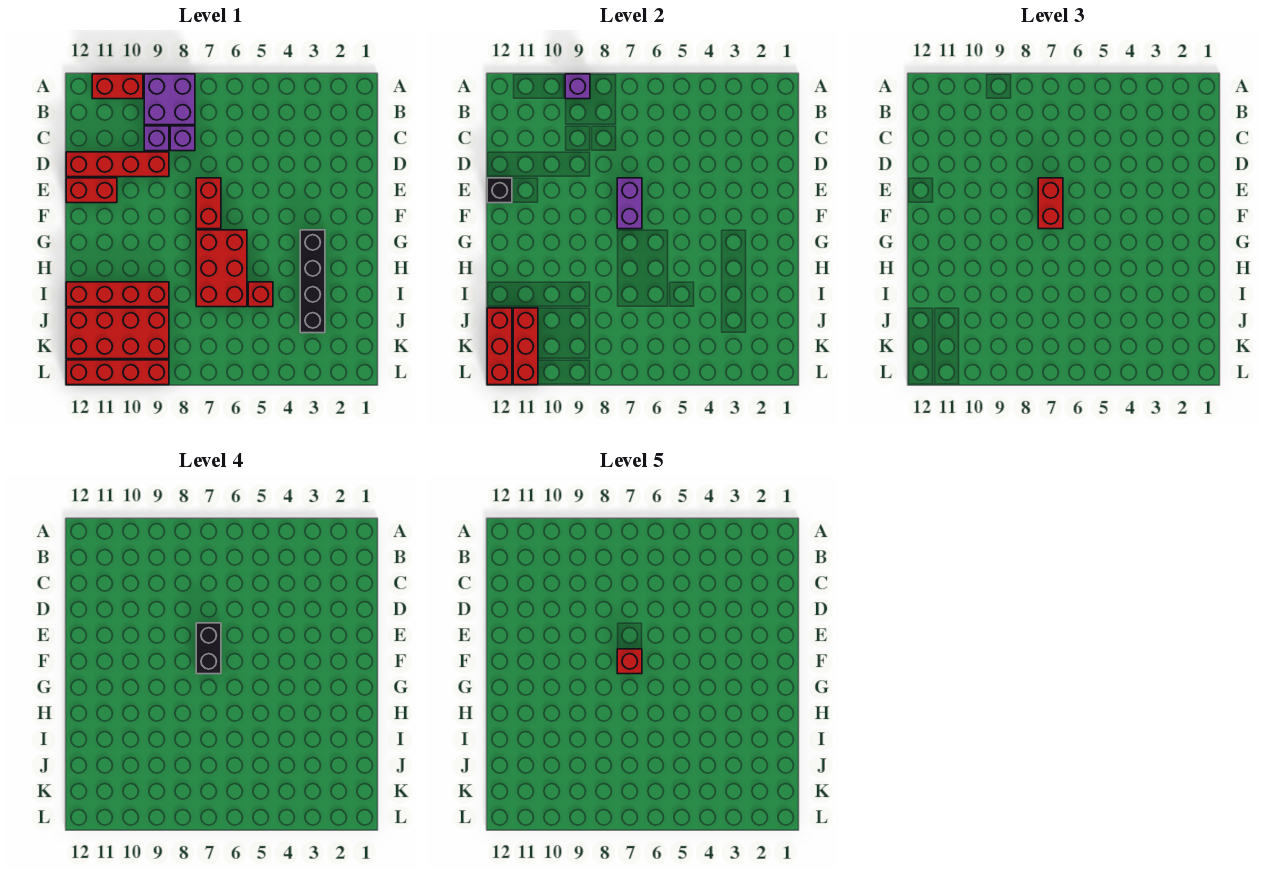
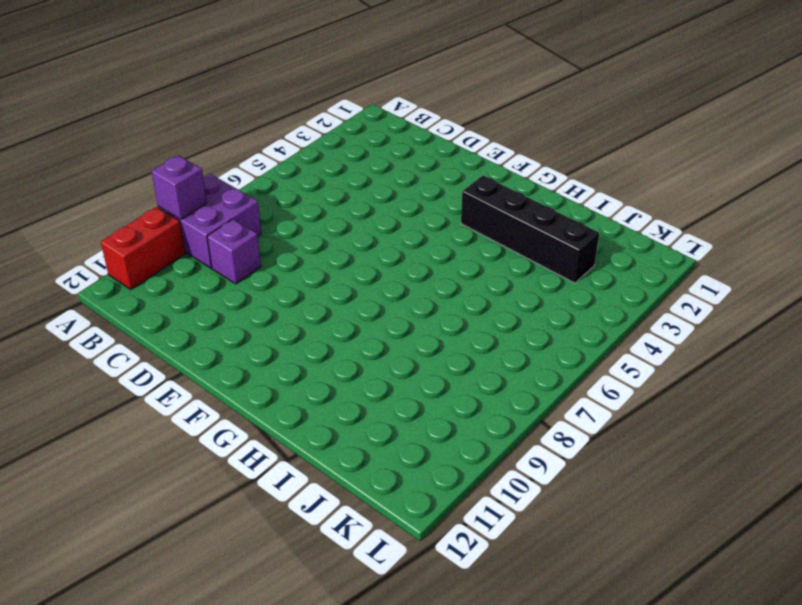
none -> purple 1x1 brick [170,126,195,151]
none -> red 1x4 brick [66,152,169,177]
none -> red 1x2 brick [196,178,221,229]

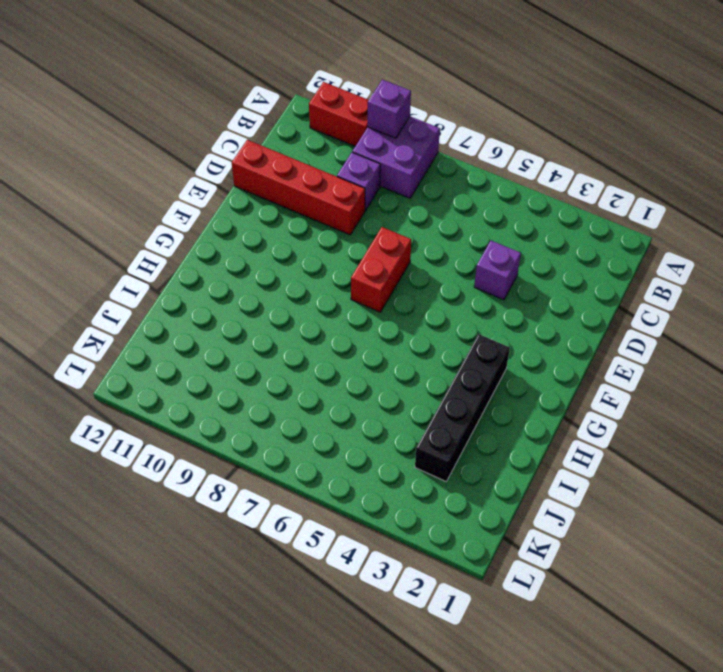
purple 1x1 brick [474,241,521,300] -> purple 1x1 brick moved to [170,126,195,151]
none -> red 1x2 brick [66,178,117,203]
none -> red 2x3 brick [196,230,247,307]
none -> red 1x1 brick [248,282,273,307]

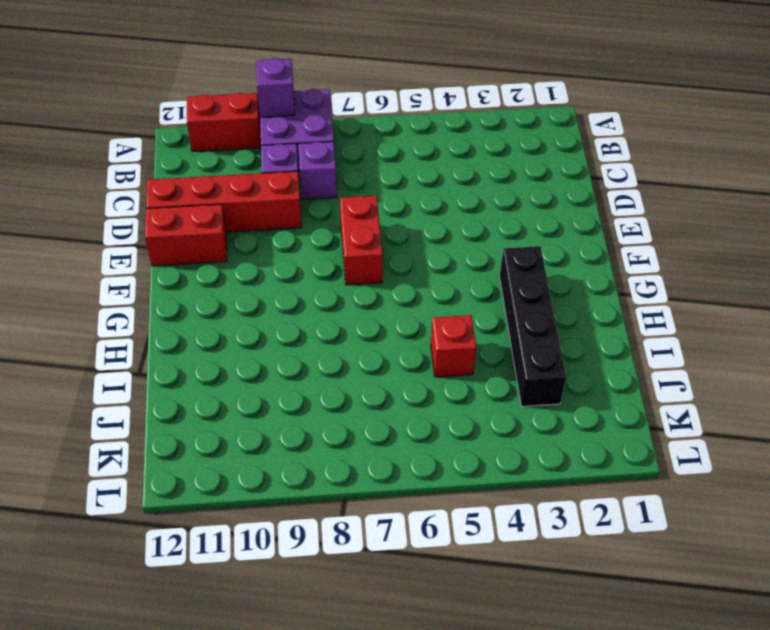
none -> red 2x3 brick [196,230,247,307]
none -> red 1x4 brick [66,282,169,307]
none -> red 2x4 brick [66,308,169,359]

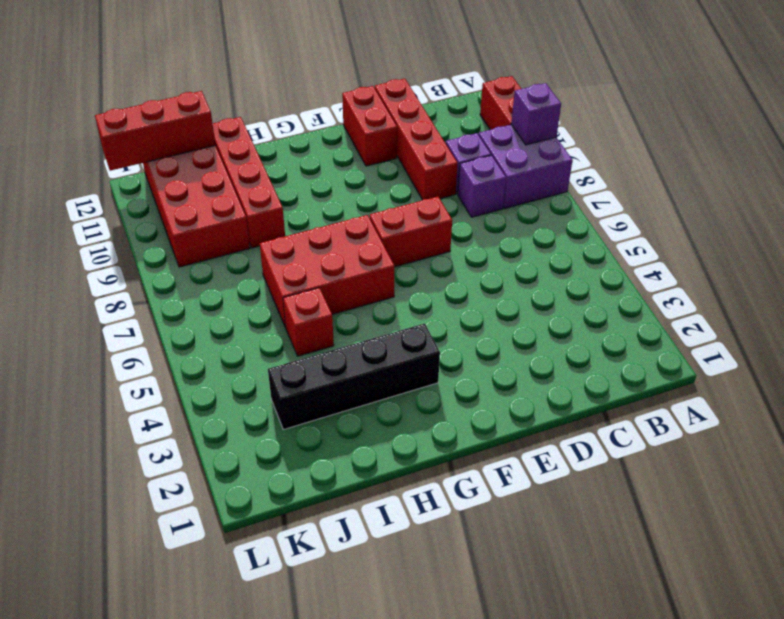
none -> red 1x4 brick [66,360,169,385]
none -> purple 1x2 brick [617,178,642,229]
none -> black 1x1 brick [487,178,512,203]

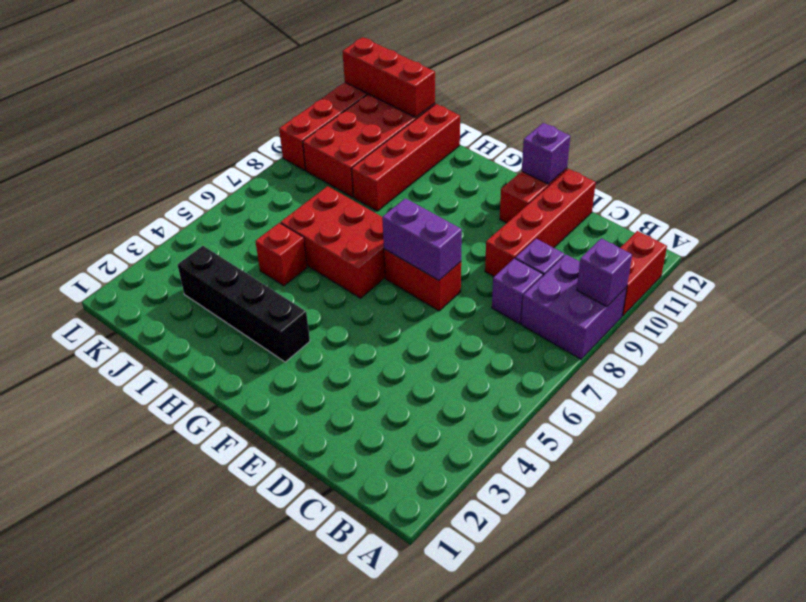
purple 1x1 brick [522,123,570,184] -> black 1x1 brick [487,178,512,203]
none -> red 1x3 brick [513,308,538,385]
none -> red 1x2 brick [1038,178,1063,229]
none -> black 1x2 brick [196,623,221,674]

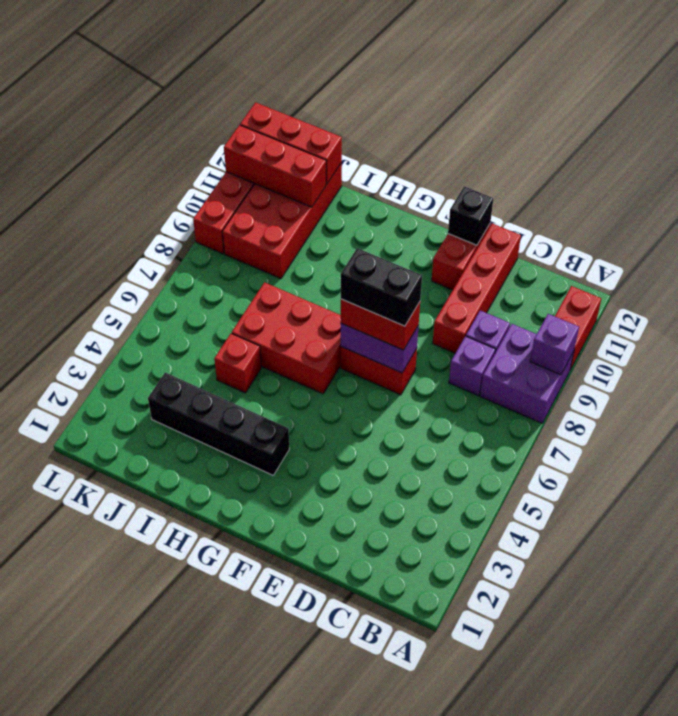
none -> red 1x4 brick [66,282,169,307]
none -> red 1x1 brick [617,649,642,674]

